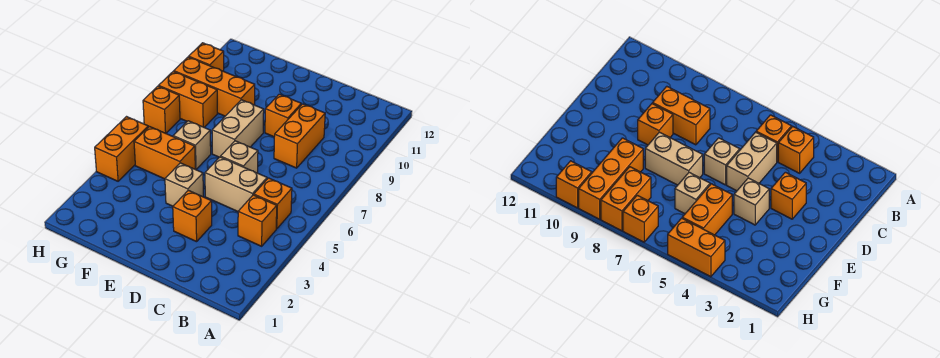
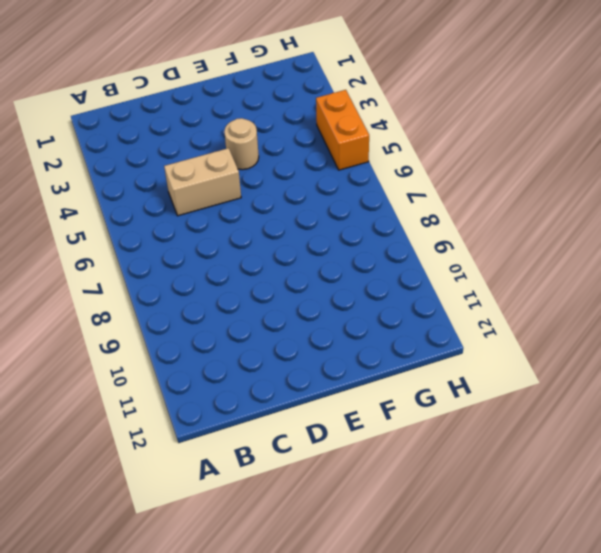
tan 1x1 round brick [224,118,259,170] -> tan 1x1 brick [165,163,203,206]
none -> orange 1x1 brick [238,195,277,246]
none -> orange 1x1 brick [254,178,292,229]
none -> orange 1x2 brick [274,104,325,168]

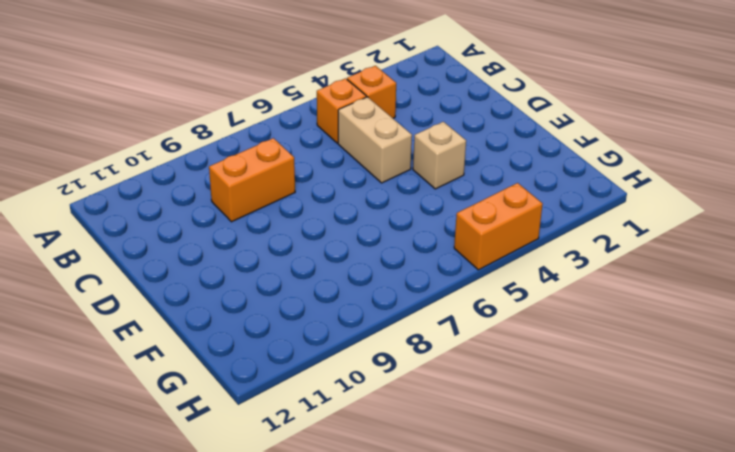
none -> orange 1x1 brick [173,190,212,242]
none -> tan 1x1 brick [221,141,258,173]
none -> orange 1x1 brick [265,94,301,137]

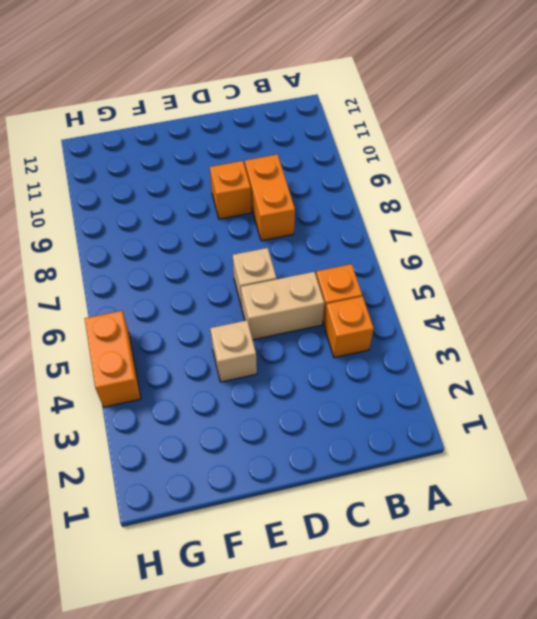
none -> orange 1x1 brick [173,190,212,242]
none -> tan 1x2 brick [212,100,264,157]
none -> orange 1x2 brick [134,127,195,179]

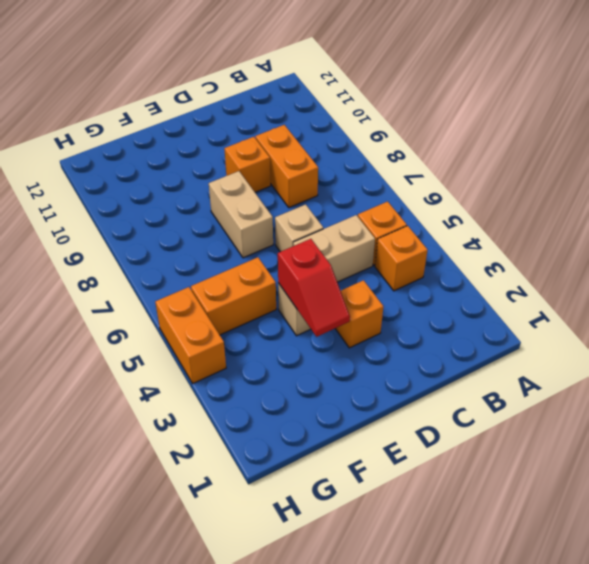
red 1x2 slope [278,239,350,337] -> none
none -> tan 1x1 brick [173,121,211,170]
none -> orange 1x3 brick [174,57,255,116]
none -> orange 1x2 brick [159,71,217,127]

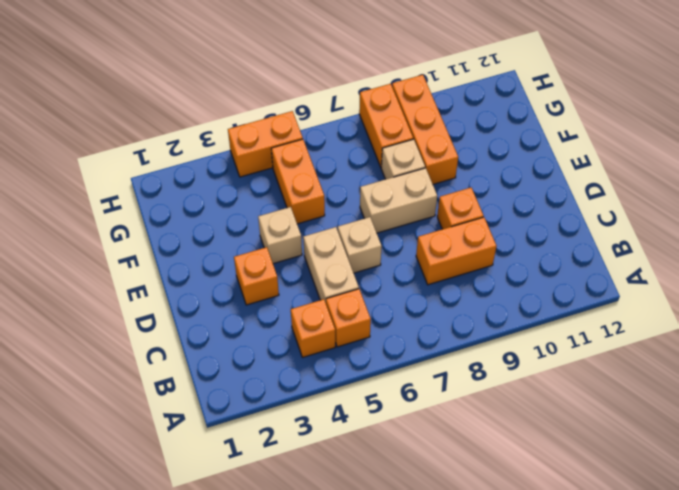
tan 1x1 brick [381,139,425,179] -> tan 1x1 brick moved to [173,121,211,170]
none -> orange 1x1 brick [143,86,180,133]
none -> orange 1x1 brick [189,43,224,71]

